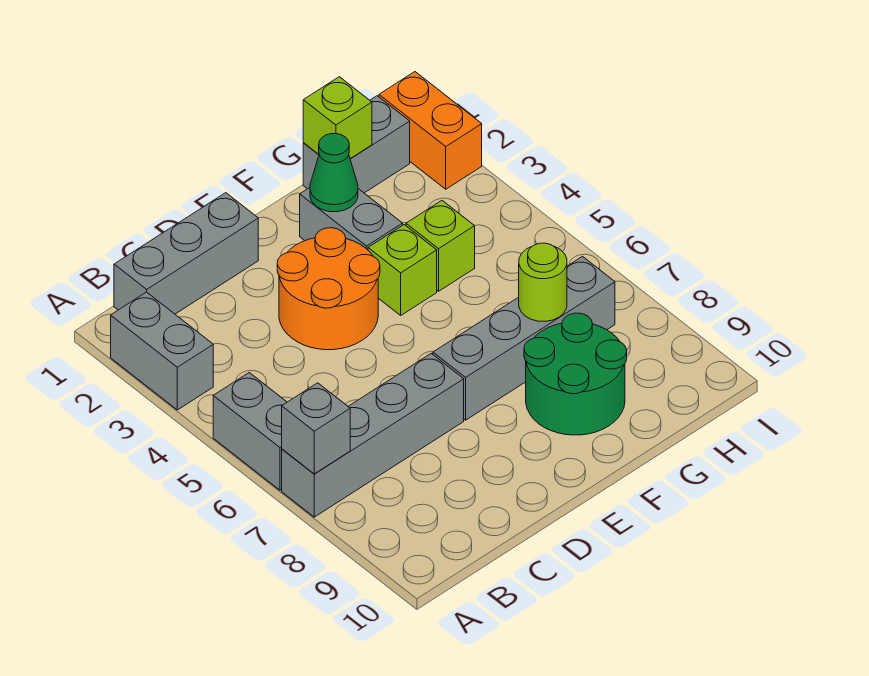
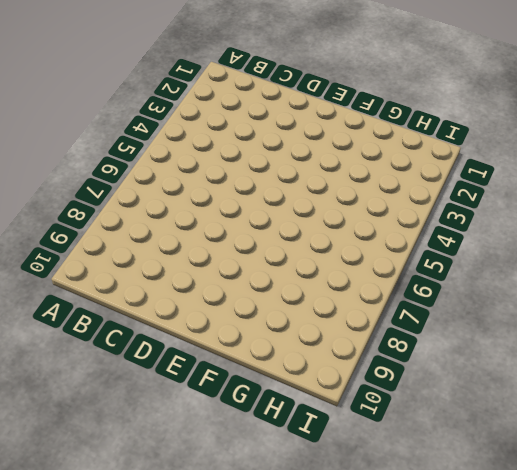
none -> grey 1x2 brick [111,292,213,410]
none -> grey 1x2 brick [213,373,287,490]
none -> grey 1x4 brick [282,354,464,517]

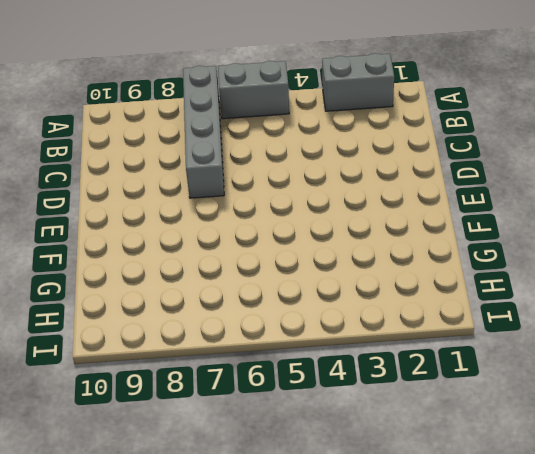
none -> grey 1x3 brick [114,193,258,314]
none -> orange 2x2 round brick [277,228,380,350]
none -> grey 1x4 brick [433,257,615,420]

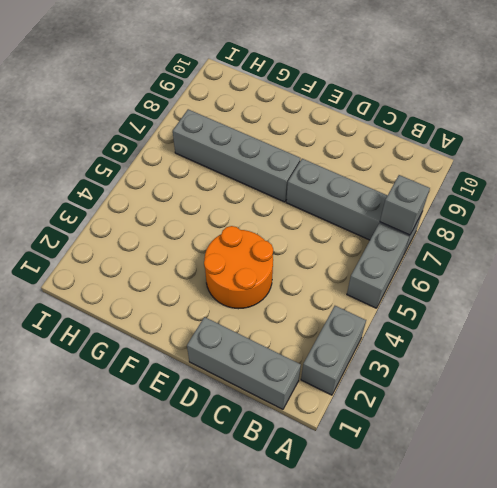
none -> grey 1x2 brick [300,188,403,250]
none -> lime 1x1 brick [368,225,437,315]
none -> green 2x2 round brick [524,313,627,435]

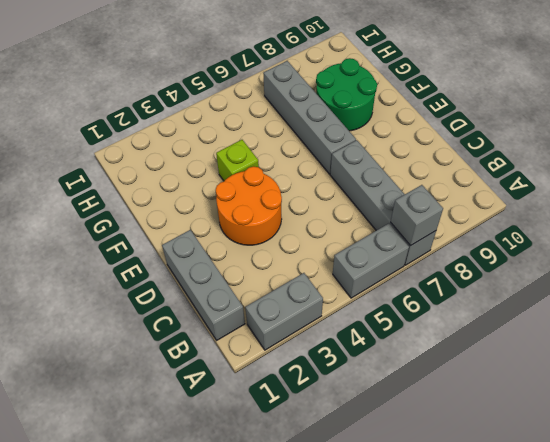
none -> grey 1x2 brick [300,188,403,250]
none -> grey 1x2 brick [303,96,410,193]
none -> lime 1x1 brick [406,201,475,291]

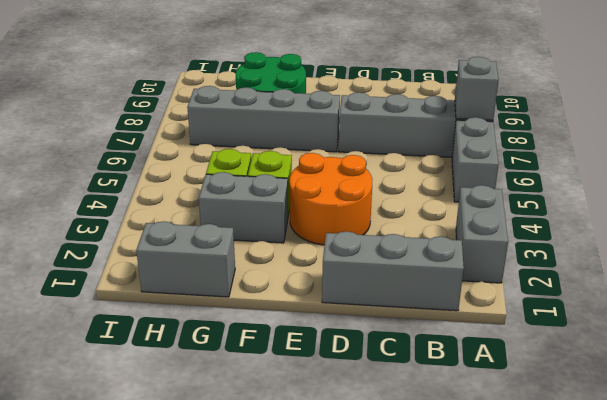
grey 1x2 brick [199,172,288,243] -> grey 1x2 brick turned to [300,188,403,250]
none -> orange 1x2 brick [379,72,482,189]
none -> green 1x1 cone [310,134,358,212]
none -> lime 1x1 brick [303,77,372,159]

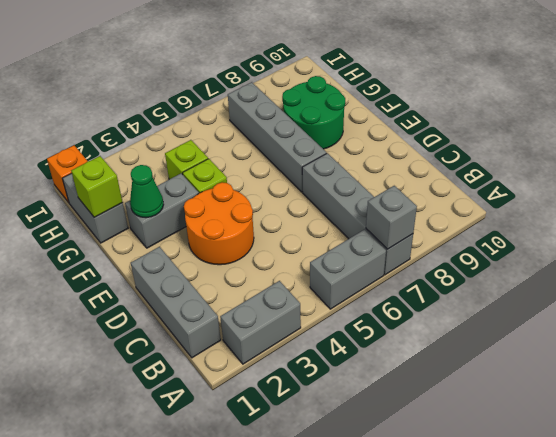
orange 1x1 brick [47,145,88,203] -> orange 1x2 brick [379,72,482,189]
none -> lime 1x1 round brick [519,243,567,321]

